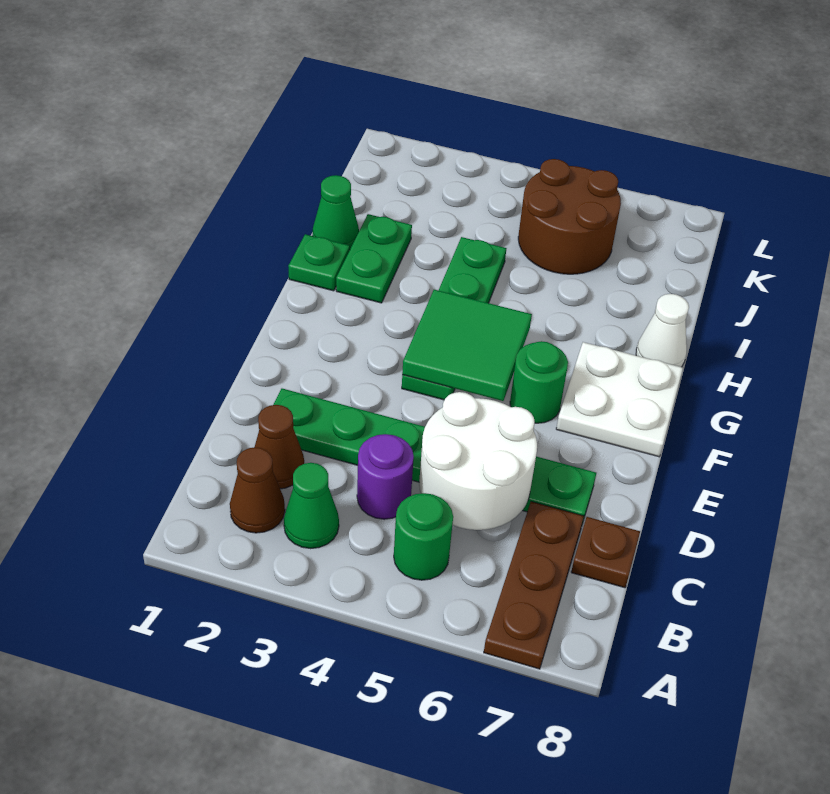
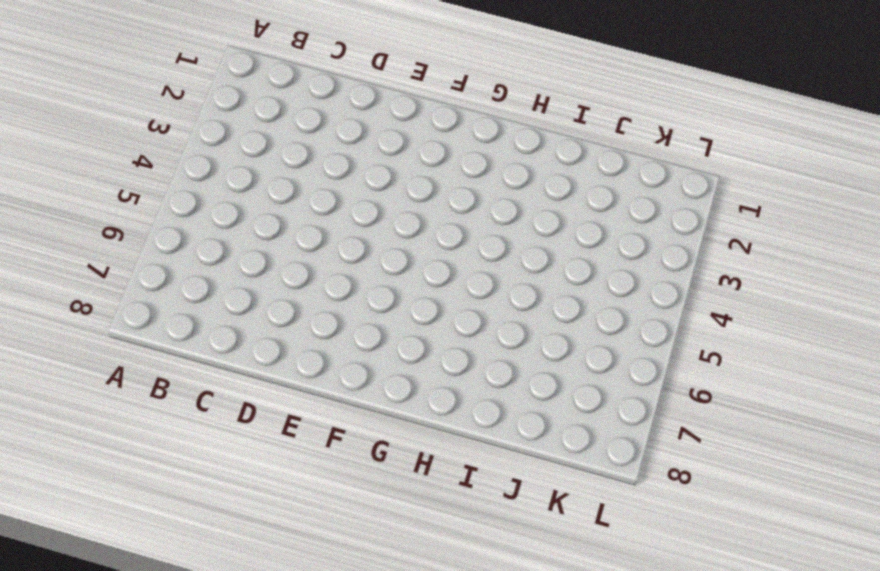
none -> brown 1x3 plate [484,502,584,669]
none -> brown 1x1 cone [230,447,285,533]
none -> green 1x1 cone [284,463,339,549]

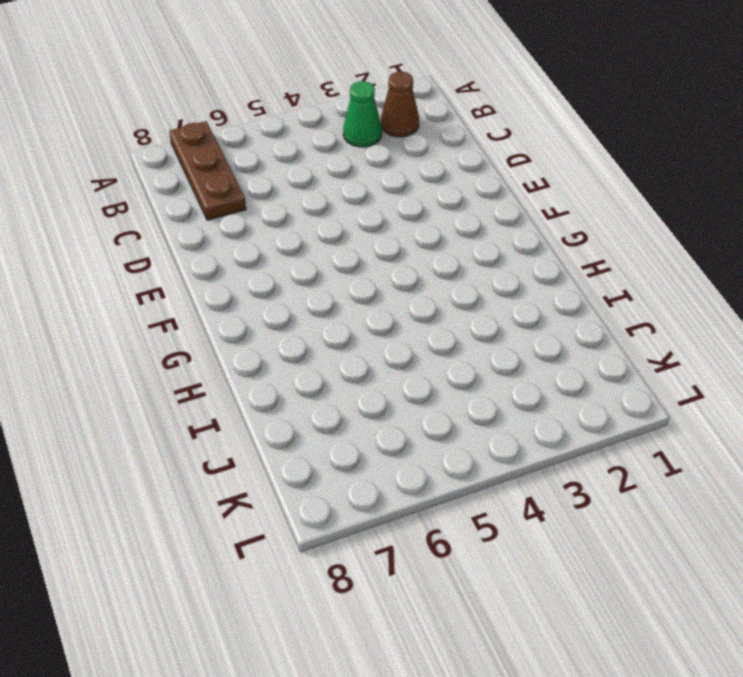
none -> green 1x1 round brick [394,493,453,580]
none -> brown 1x1 cone [255,405,304,489]
none -> purple 1x1 round brick [357,434,414,519]

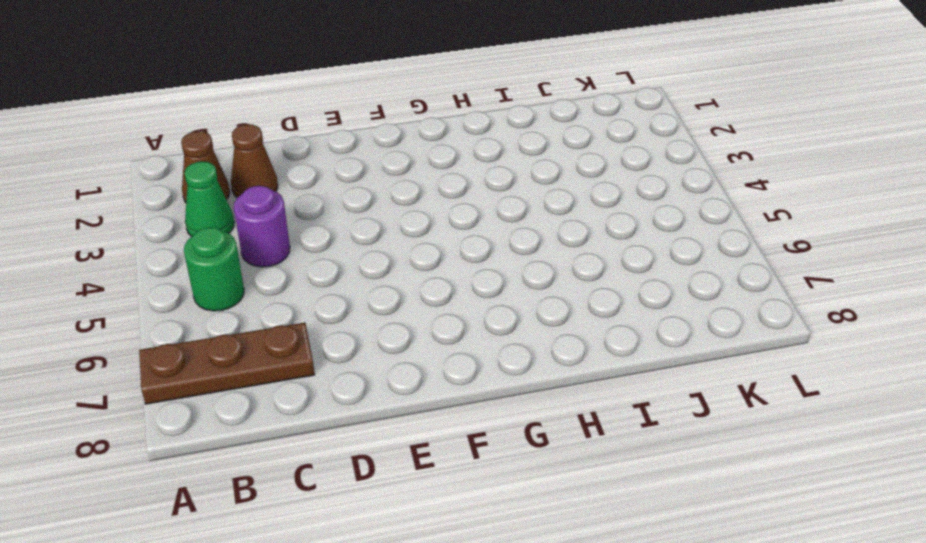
none -> brown 1x1 plate [571,517,640,588]
none -> green 1x6 plate [273,389,596,524]
none -> green 1x4 plate [402,237,506,400]

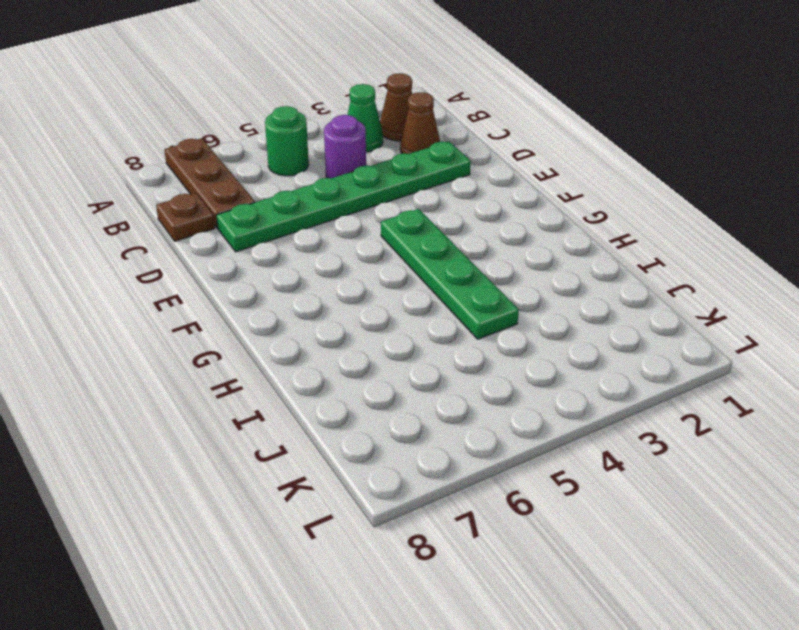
none -> green 1x1 round brick [510,341,568,423]
none -> white 2x2 plate [556,342,683,457]
none -> green 1x1 plate [288,234,350,291]

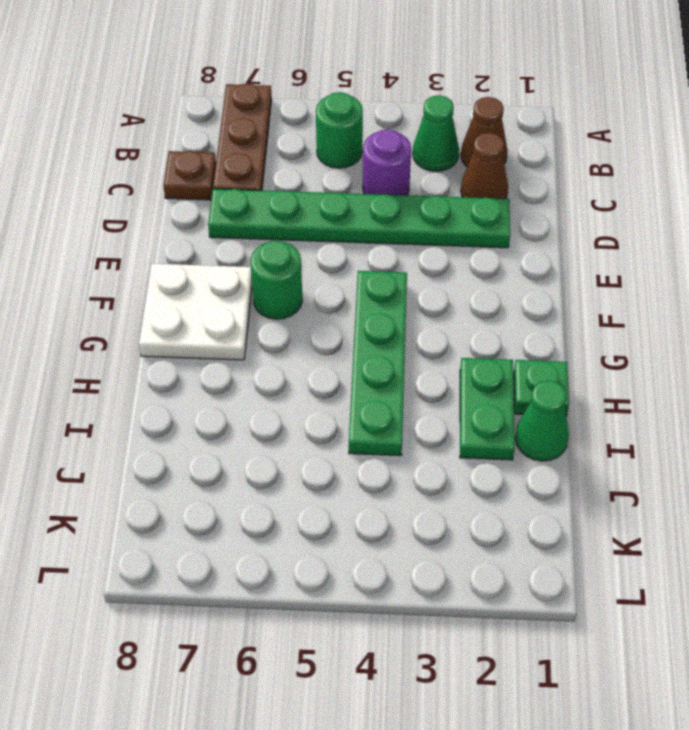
none -> white 1x1 cone [636,294,689,367]
none -> brown 2x2 round brick [518,159,621,274]
none -> white 2x2 round brick [419,392,537,530]

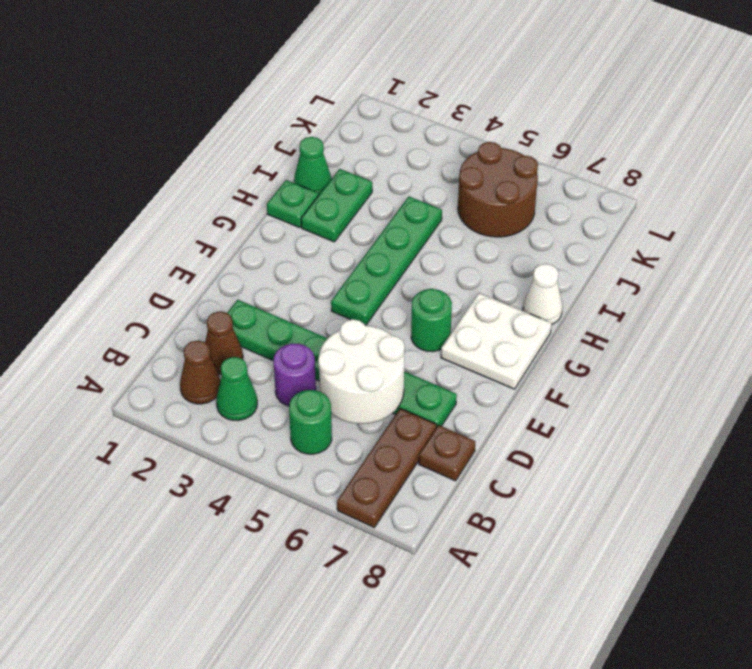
none -> green 2x2 tile [402,290,532,401]

